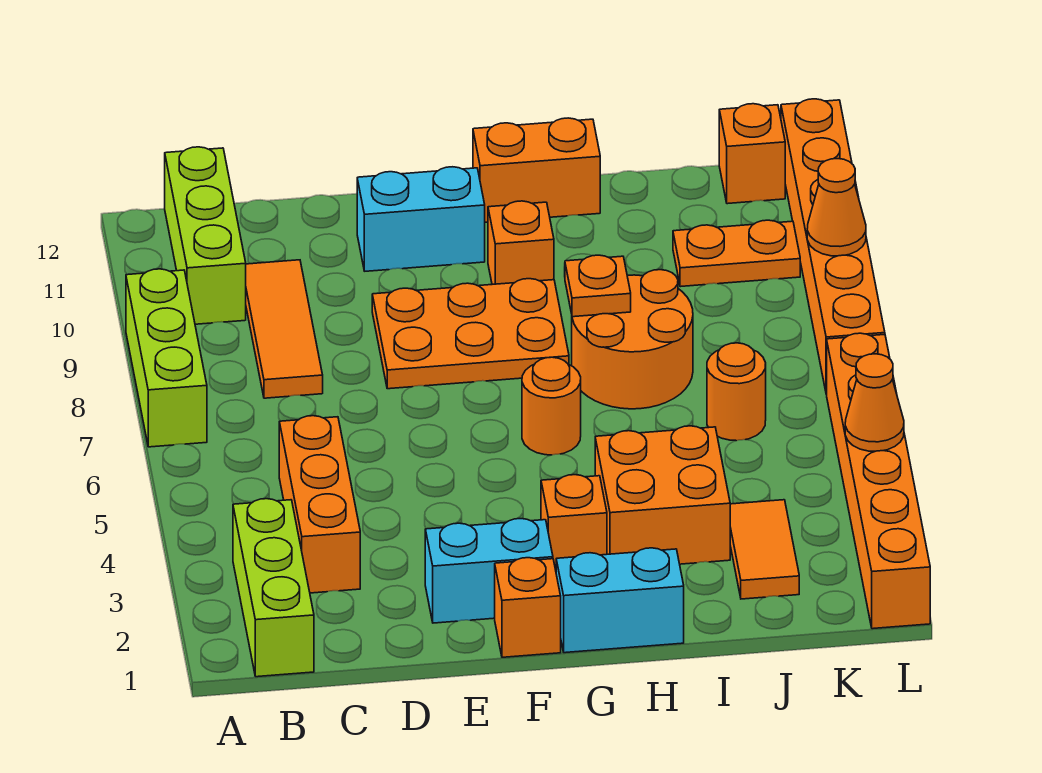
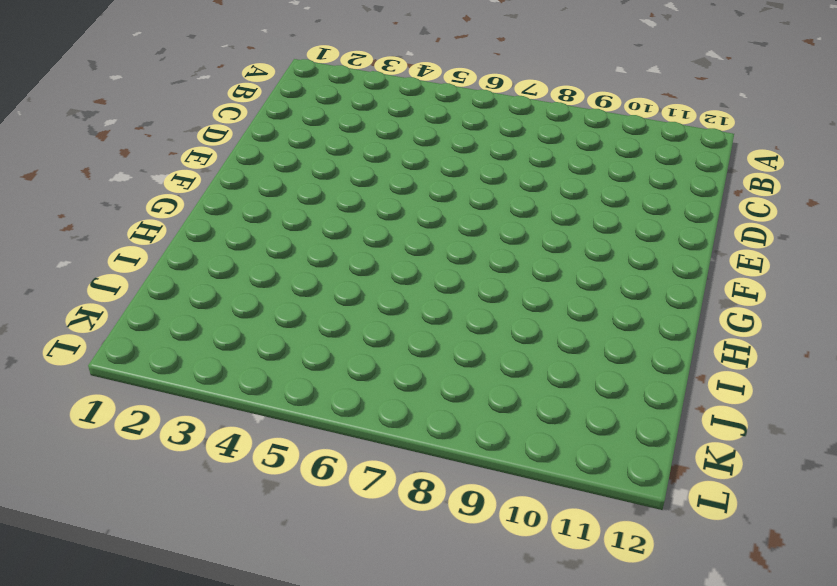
none -> lime 1x3 brick [126,269,207,447]
none -> lime 1x3 brick [233,499,314,677]
none -> lime 1x3 brick [165,147,246,324]

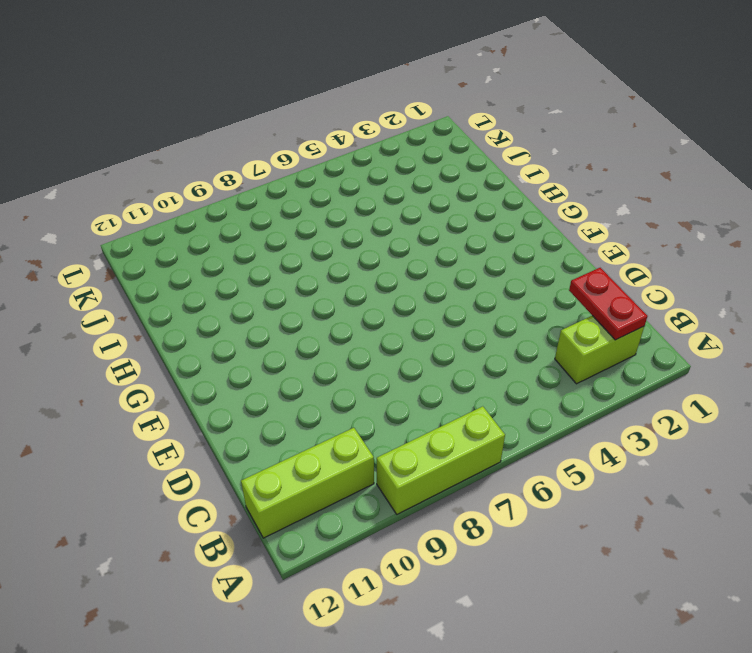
lime 1x2 brick [555,316,644,384] -> lime 1x3 brick [233,499,314,677]
red 1x2 plate [569,268,648,340] -> none
none -> orange 1x3 brick [279,416,360,593]
none -> orange 1x3 tile [246,260,323,398]
none -> cyan 1x2 brick [425,519,553,623]

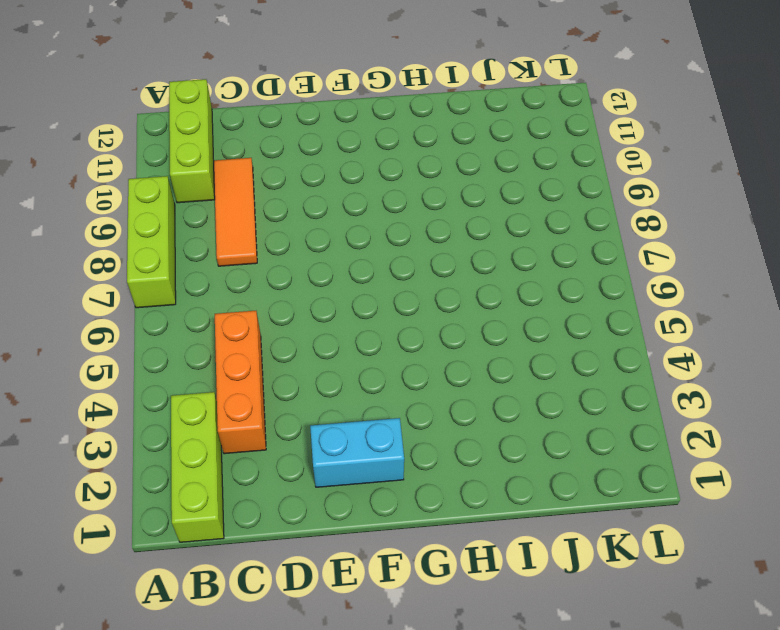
none -> orange 2x3 plate [372,279,569,389]
none -> cyan 1x2 brick [357,167,485,271]
none -> orange 1x1 brick [495,558,561,657]

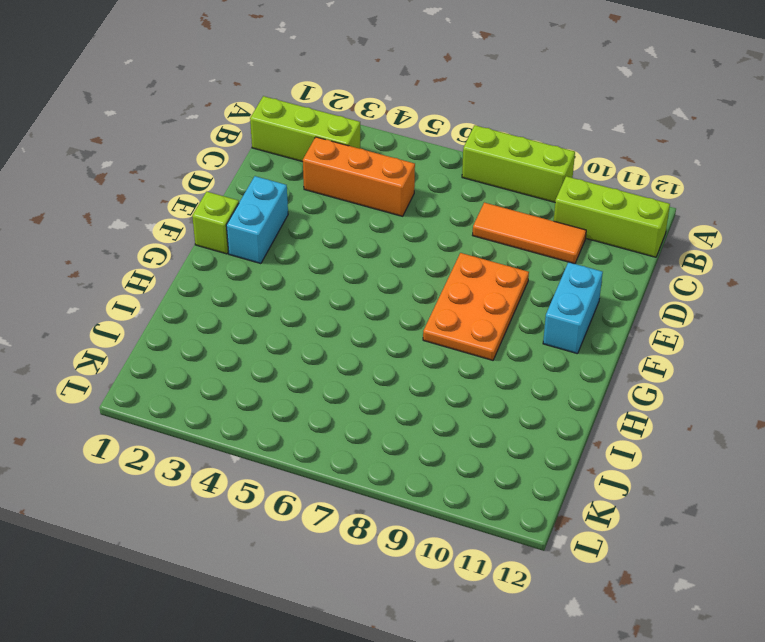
lime 1x1 brick [192,192,239,254] -> orange 1x1 brick [495,558,561,657]
none -> cyan 1x2 brick [556,548,684,653]
none -> orange 1x1 brick [541,475,607,570]
none -> orange 1x1 round brick [522,357,581,455]

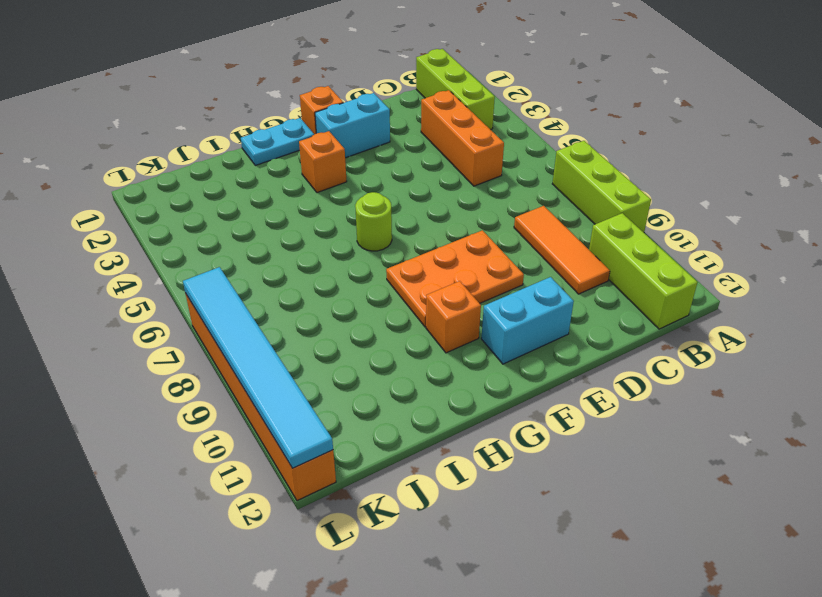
cyan 1x2 plate [241,118,314,165] -> cyan 1x2 brick [556,548,684,653]
lime 1x1 round brick [355,192,392,251] -> orange 1x1 round brick [522,357,581,455]
cyan 1x6 tile [183,267,333,468] -> orange 1x1 cone [807,159,866,256]
none -> orange 1x2 brick [473,118,600,222]
none -> orange 2x2 brick [595,426,730,564]
none -> orange 2x2 round brick [572,270,693,409]

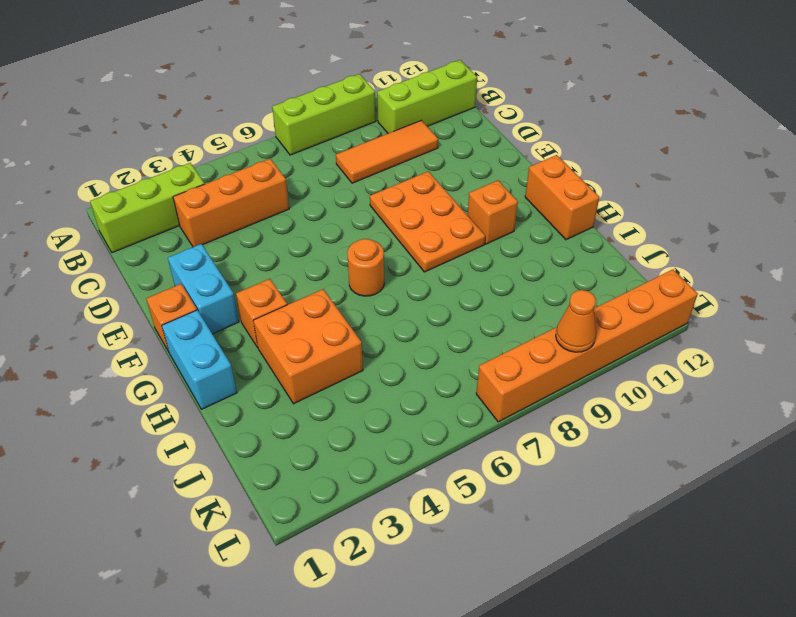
none -> cyan 1x2 brick [357,167,485,271]
none -> orange 2x2 round brick [572,270,693,409]
none -> orange 1x2 tile [730,500,799,599]

